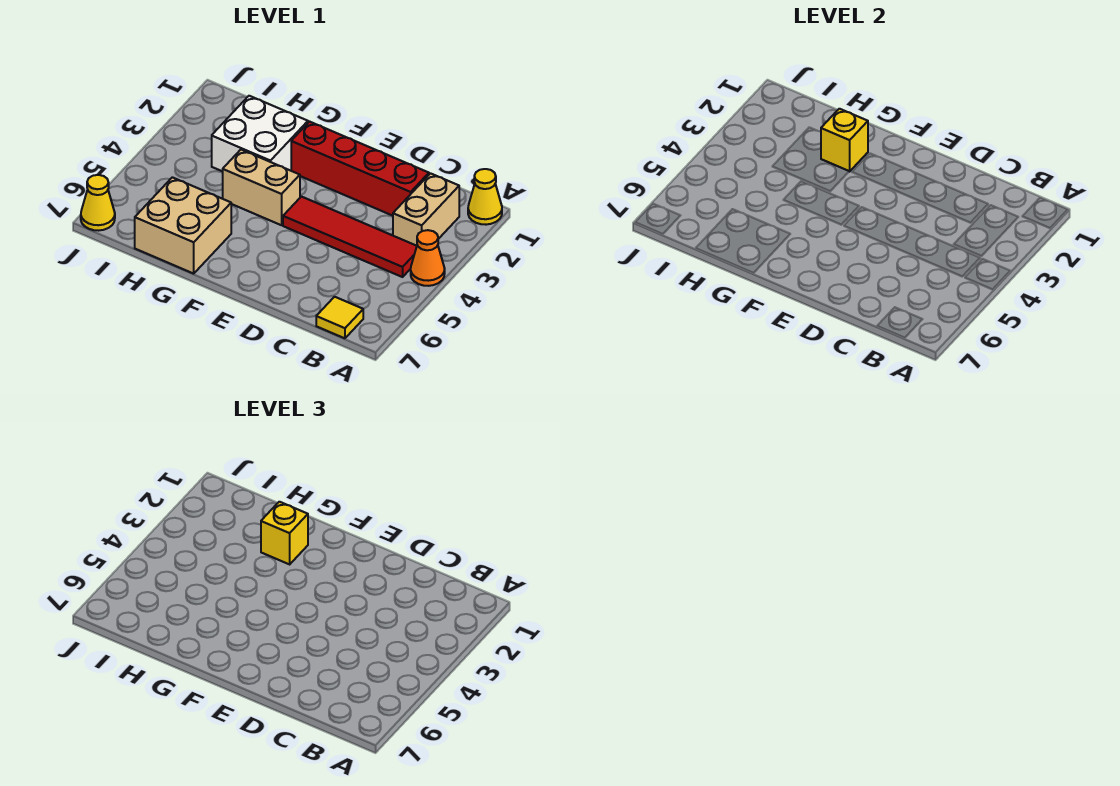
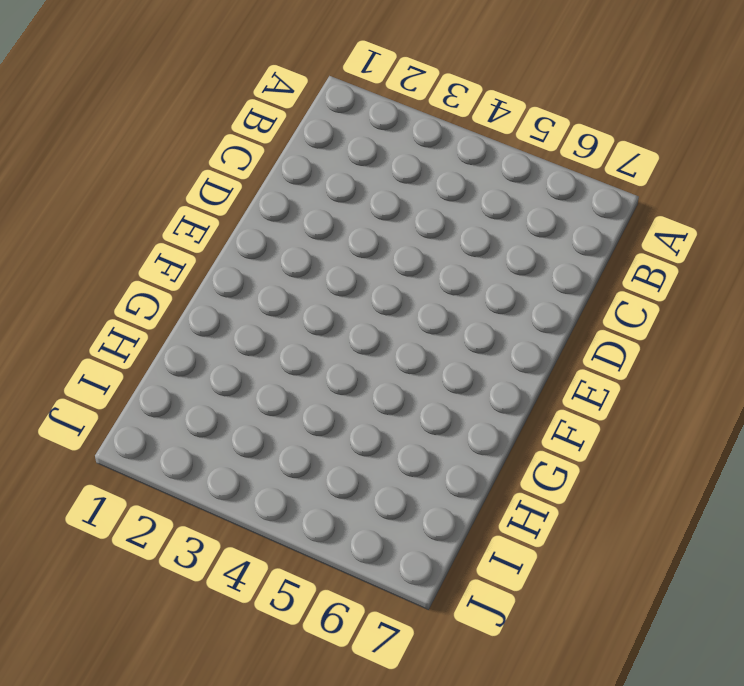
none -> yellow 1x1 cone [468,169,502,225]
none -> orange 1x1 cone [411,230,445,286]
none -> tan 1x2 brick [393,173,459,246]

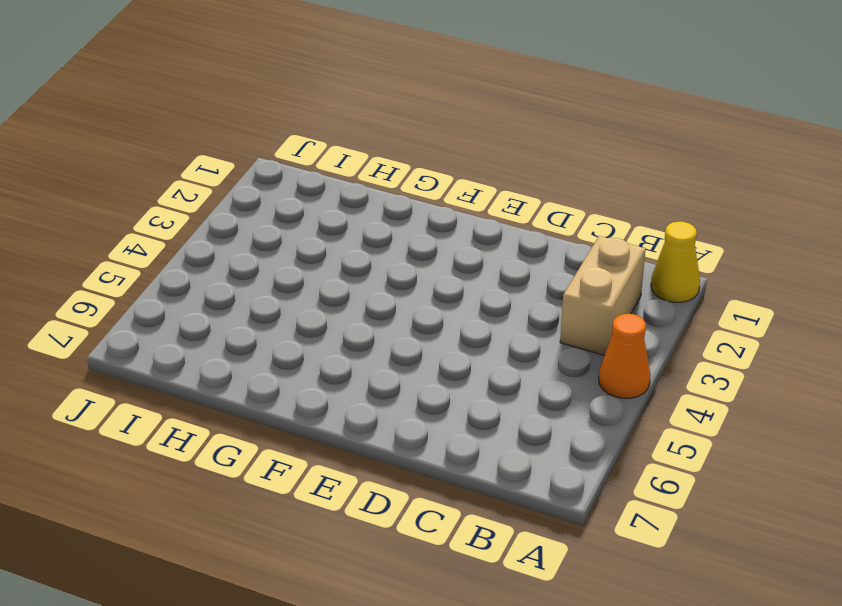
none -> red 1x4 tile [283,197,417,277]
none -> yellow 1x1 tile [316,297,363,338]
none -> red 1x4 brick [291,122,429,216]

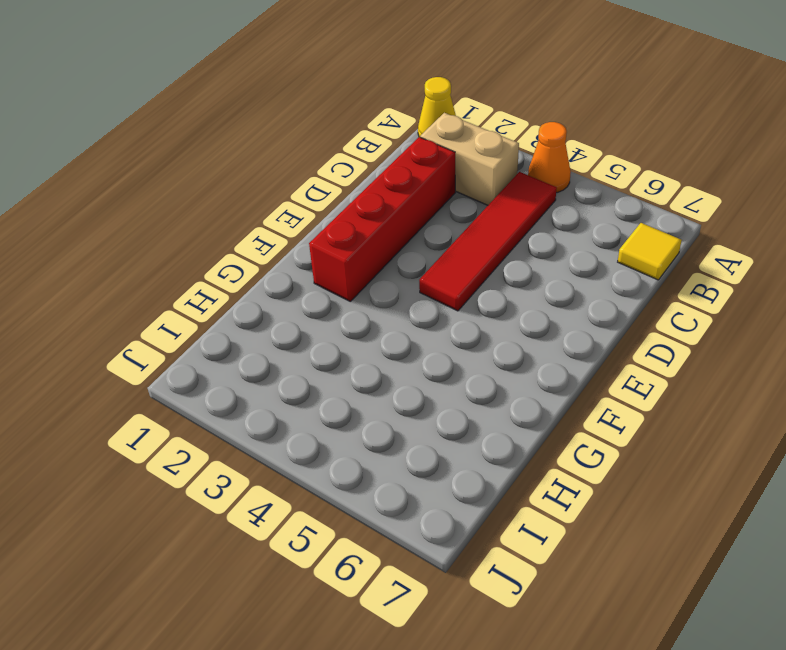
none -> tan 1x2 brick [223,150,300,225]
none -> white 2x2 brick [212,96,308,171]
none -> tan 2x2 brick [135,177,231,274]

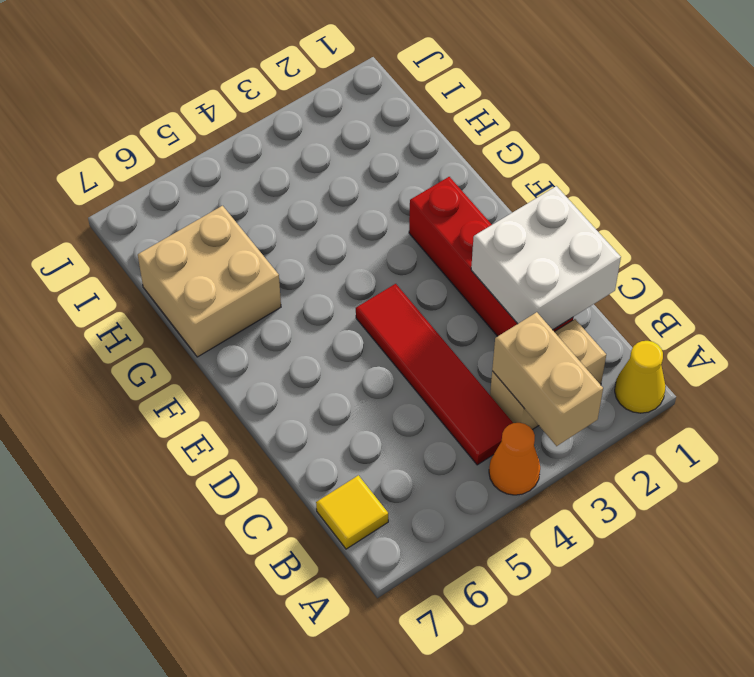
tan 1x2 brick [492,312,603,446] -> tan 1x2 brick moved to [223,150,300,225]
white 2x2 brick [471,186,621,330] -> white 2x2 brick moved to [212,96,308,171]
none -> yellow 1x1 cone [81,175,115,231]
none -> yellow 1x1 brick [821,109,868,171]
none -> yellow 1x1 brick [261,502,308,564]

